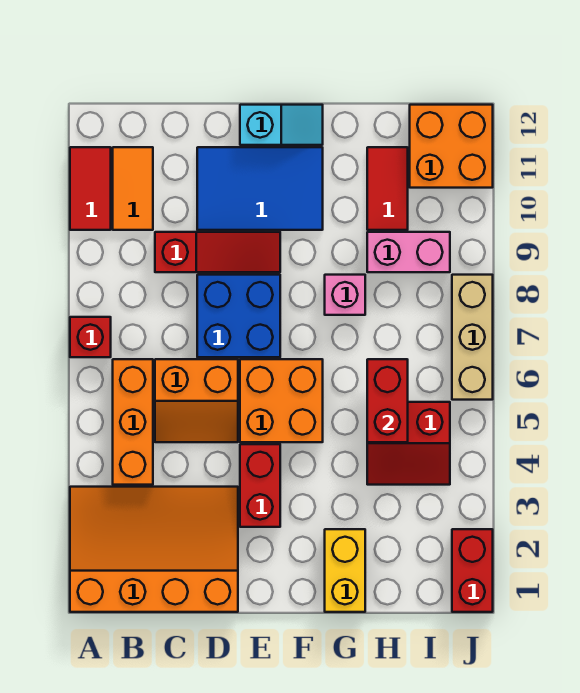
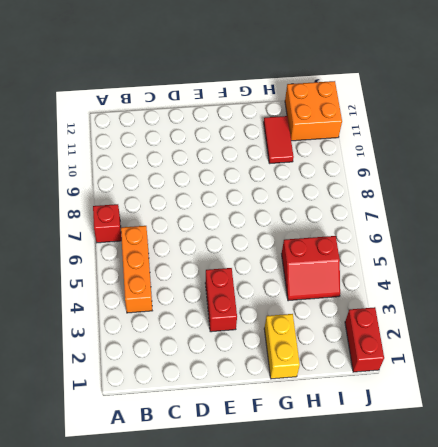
none -> orange 3x4 slope [70,487,238,612]
none -> red 1x2 tile [70,147,111,230]
none -> orange 1x2 tile [113,147,153,230]

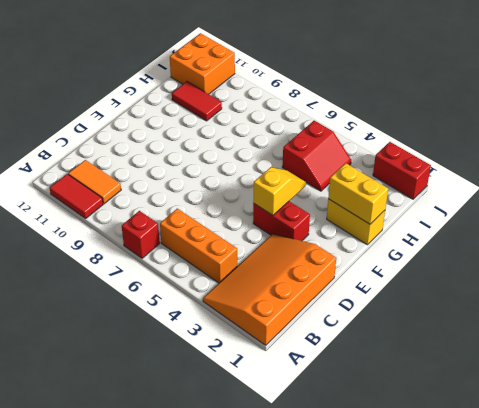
yellow 1x2 slope [253,167,306,215] -> none
yellow 1x2 brick [328,163,388,224] -> none
none -> orange 2x2 slope [155,359,238,442]
none -> red 1x3 slope [155,232,280,272]
none -> blue 2x2 brick [197,275,280,357]

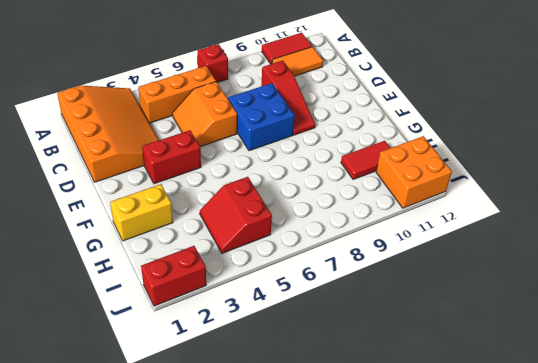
none -> blue 2x3 tile [197,147,323,230]
none -> orange 2x2 brick [240,359,323,442]
none -> cyan 1x2 slope [240,105,323,145]

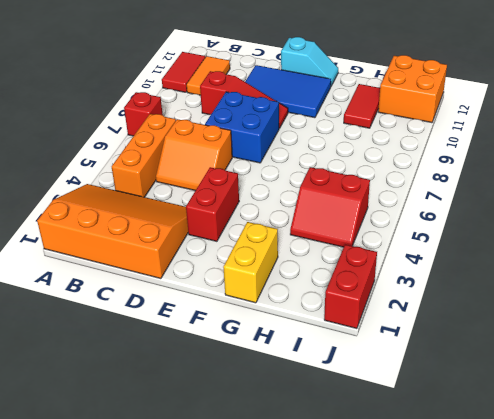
none -> orange 2x2 brick [240,359,323,442]
none -> pink 1x1 brick [325,275,365,315]
none -> pink 1x2 brick [367,232,450,272]

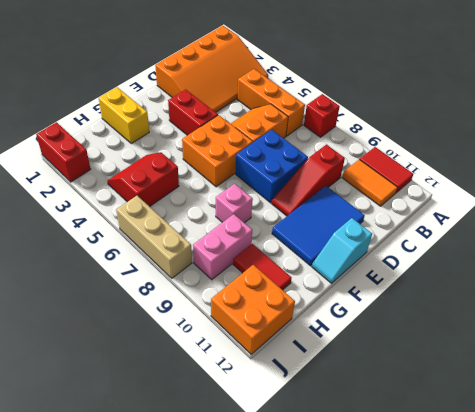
none -> red 1x2 brick [367,359,408,442]

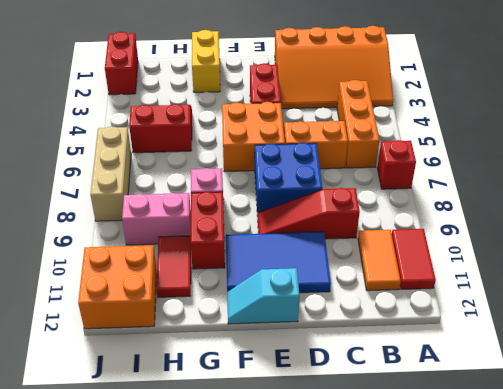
red 1x2 brick [191,192,225,269] -> red 1x2 brick moved to [367,359,408,442]

